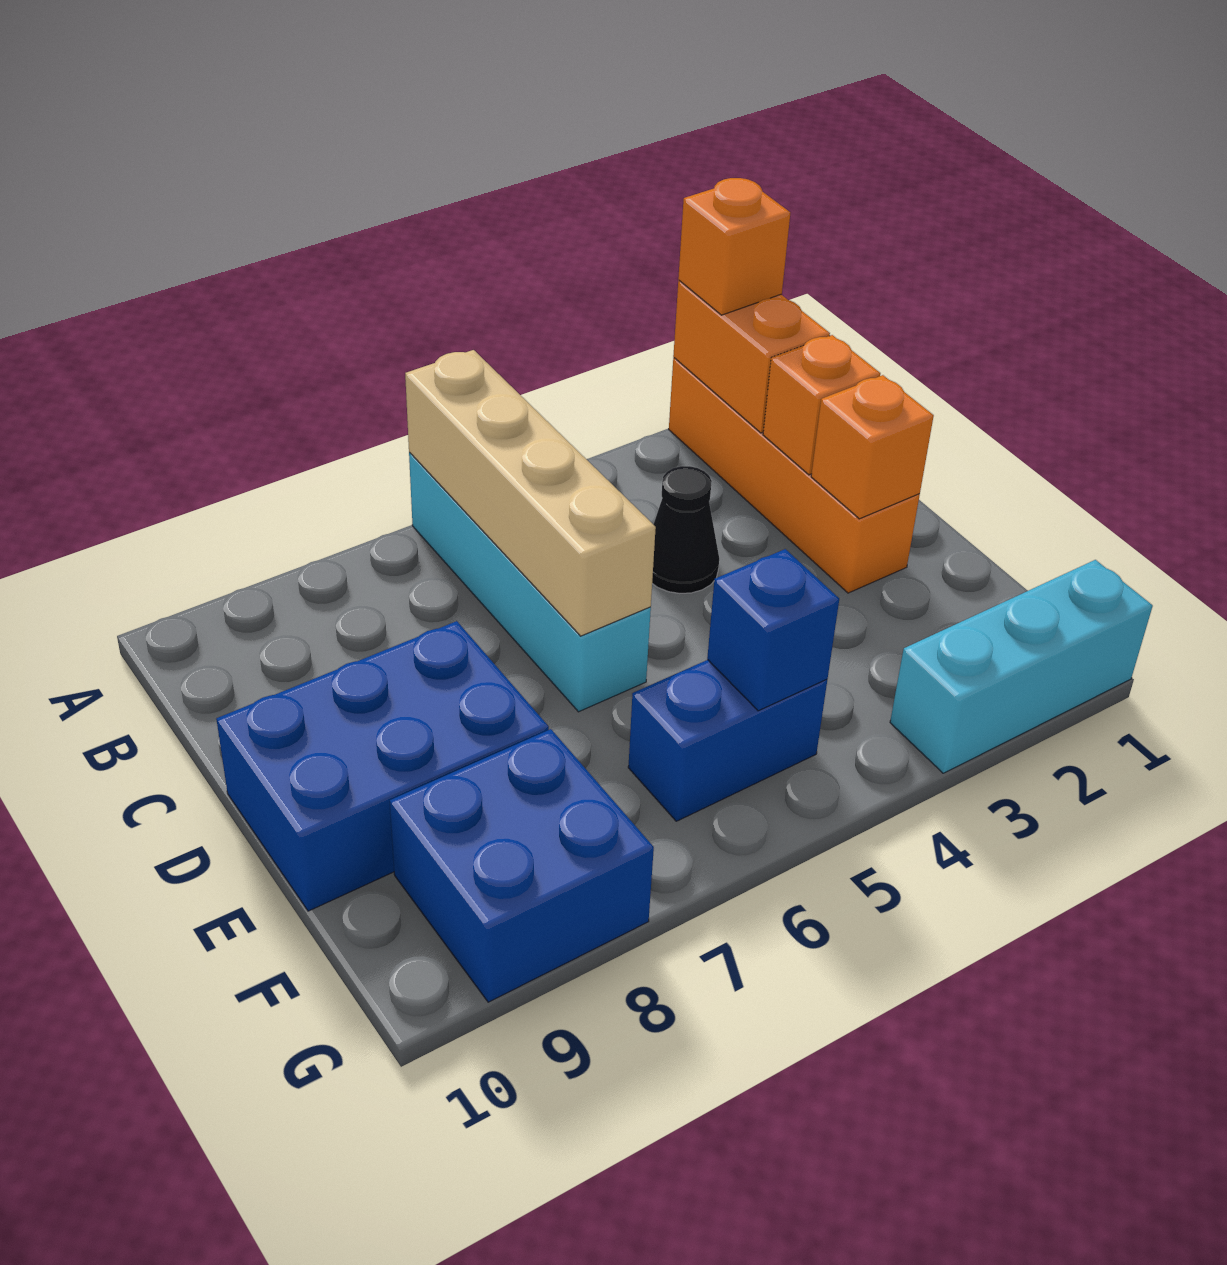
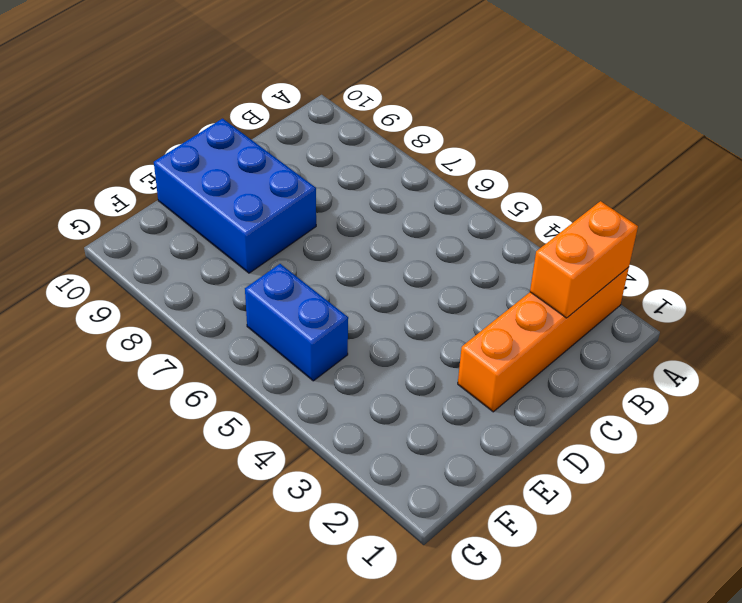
none -> cyan 1x4 brick [409,452,651,712]
none -> black 1x1 cone [652,466,719,593]
none -> blue 2x2 brick [390,729,654,1002]

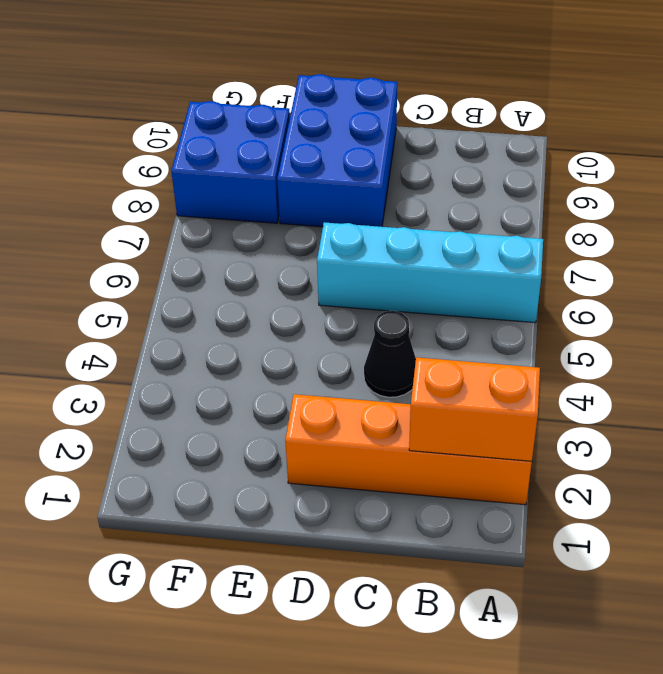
none -> blue 1x2 brick [628,660,827,821]
none -> cyan 1x3 brick [890,560,1153,773]
none -> tan 1x4 brick [405,350,656,636]

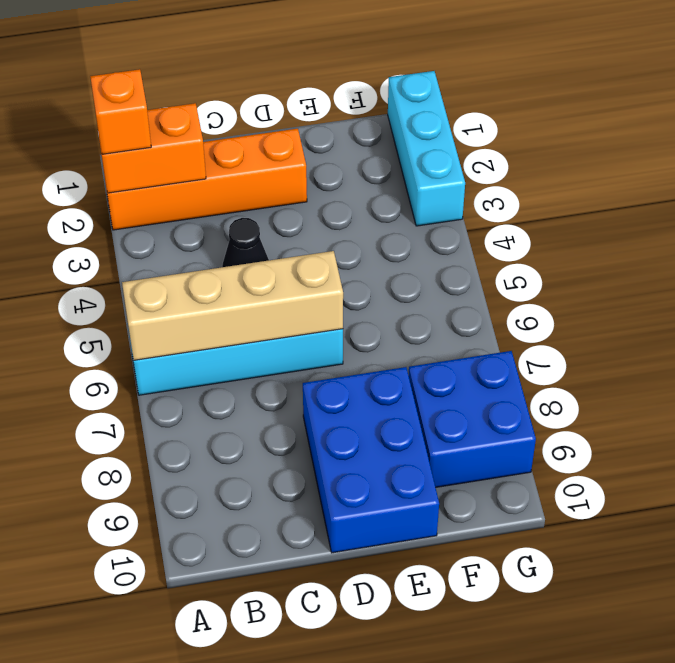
none -> blue 1x2 brick [628,660,827,821]
none -> orange 1x1 brick [763,335,880,475]
none -> orange 1x1 brick [811,375,934,519]

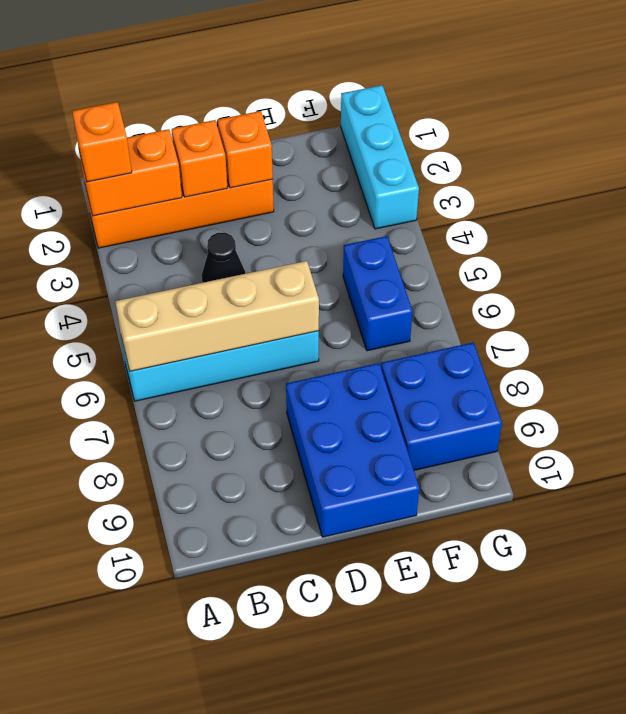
none -> blue 1x1 brick [707,549,839,711]

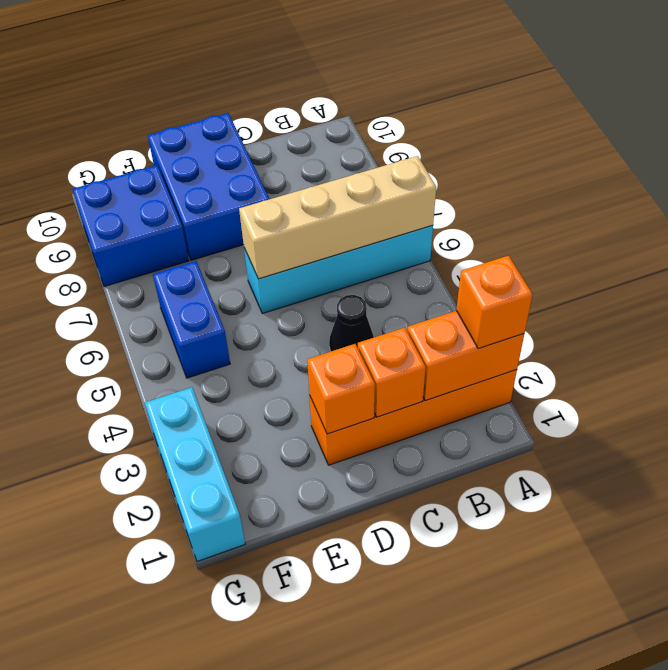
none -> blue 1x1 brick [707,549,839,711]

